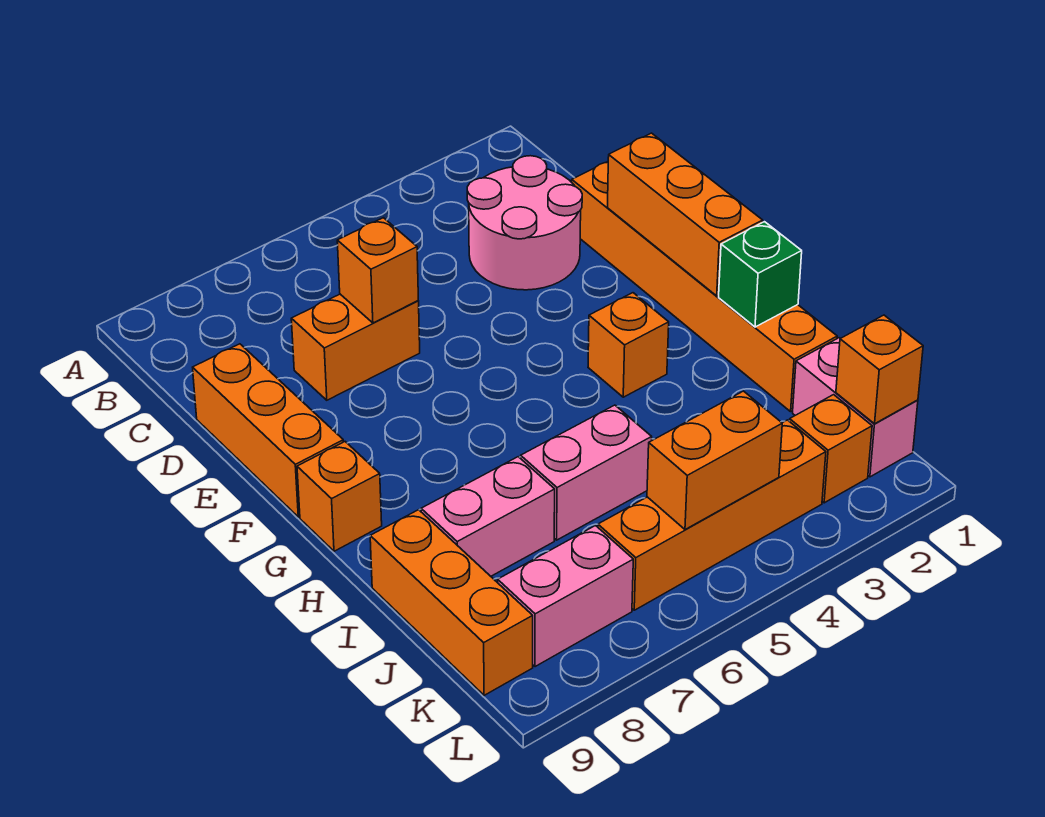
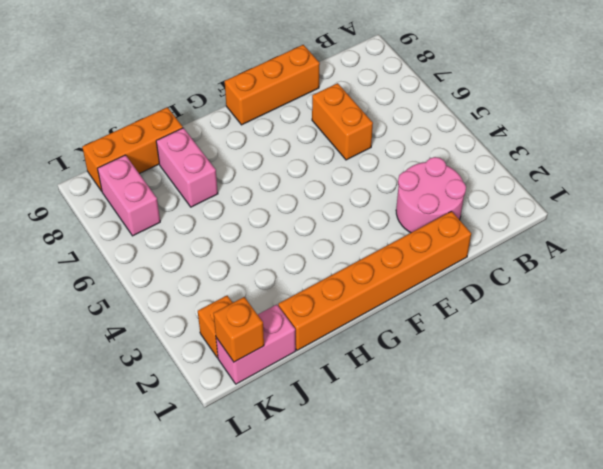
none -> orange 1x1 brick [588,293,669,397]
none -> orange 1x1 brick [297,442,382,551]
none -> pink 1x2 brick [521,405,652,540]

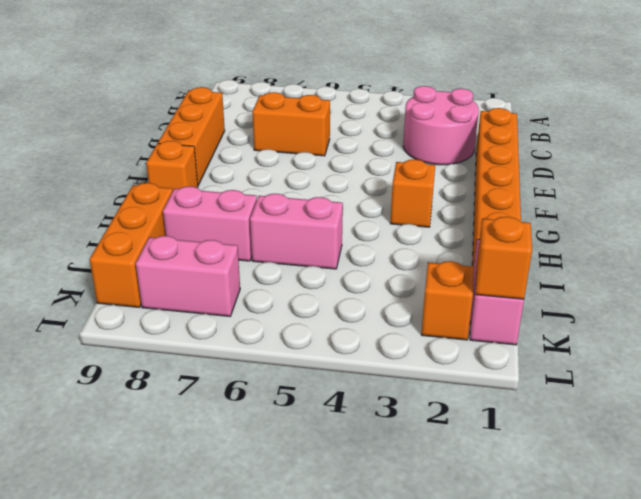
none -> orange 1x4 brick [598,420,826,610]
none -> orange 1x1 brick [337,218,418,323]
none -> orange 1x3 brick [607,133,763,296]

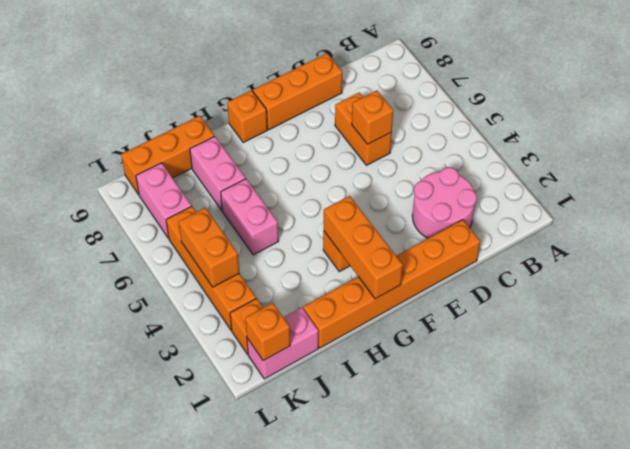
orange 1x3 brick [324,196,403,299] -> orange 1x3 brick turned to [607,133,763,296]
none -> green 1x1 brick [719,222,802,327]

